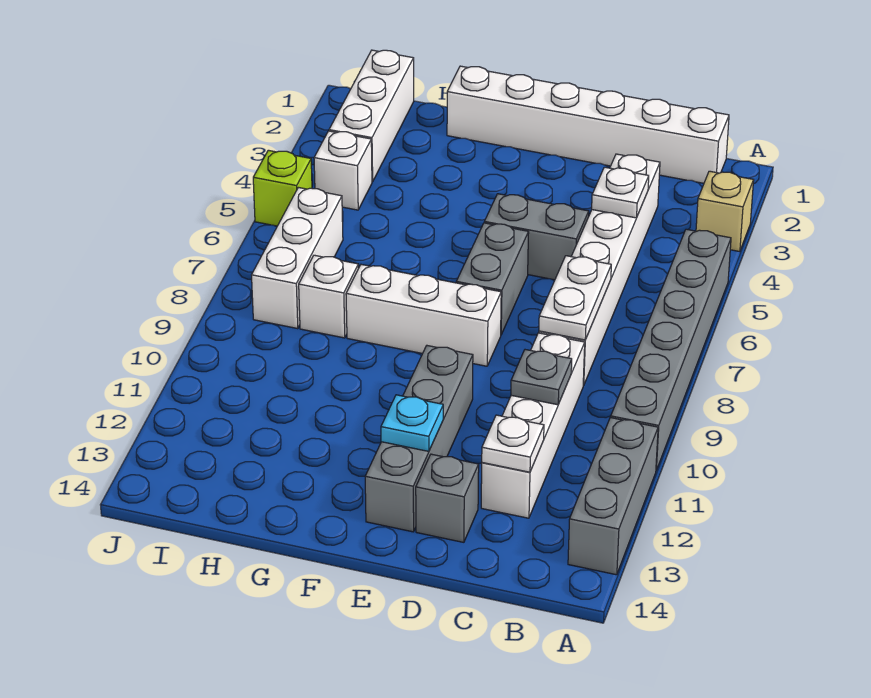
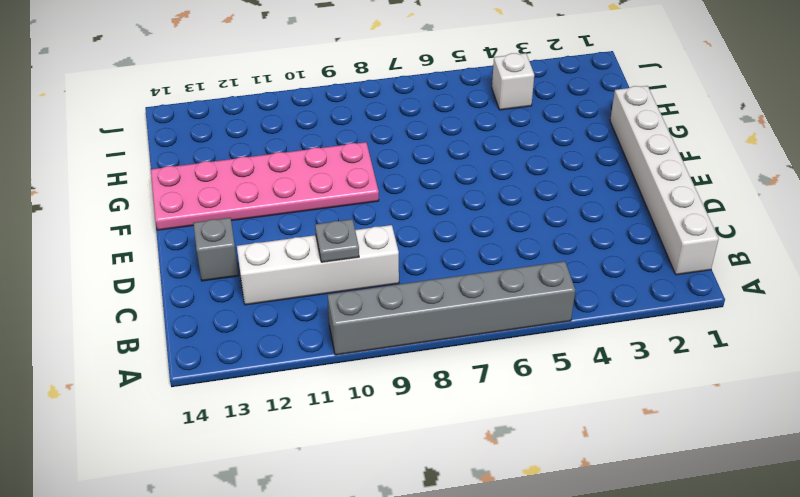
pink 2x6 plate [151,142,379,230] -> none
none -> tan 1x1 brick [696,171,754,252]
none -> grey 1x3 brick [568,417,658,575]
none -> white 1x6 brick [539,154,660,385]

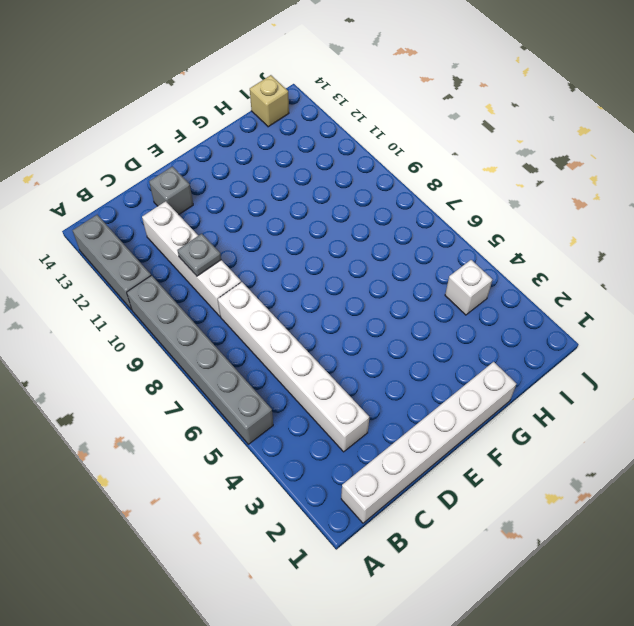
tan 1x1 brick [250,75,289,127] -> tan 1x1 brick moved to [696,171,754,252]
none -> grey 1x2 brick [484,194,589,280]
none -> grey 1x2 brick [456,223,529,334]
none -> white 1x3 brick [346,265,501,366]

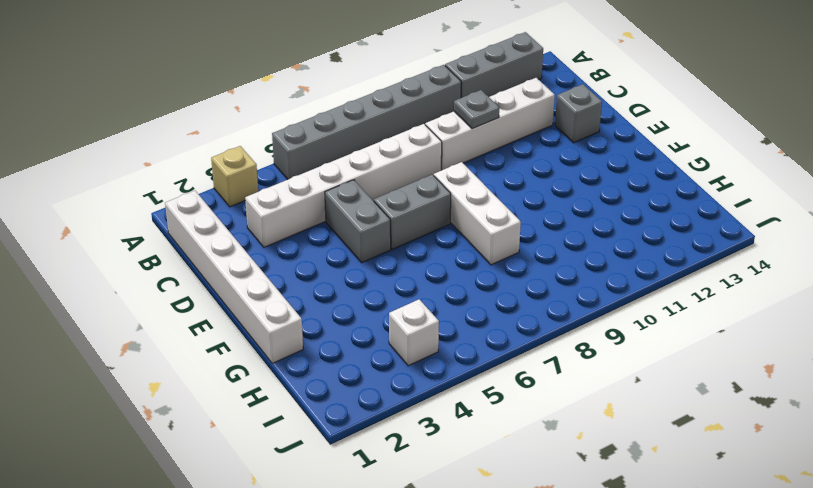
none -> grey 1x4 brick [365,346,473,532]
none -> white 1x1 brick [299,255,359,338]
none -> white 1x3 brick [329,50,414,182]

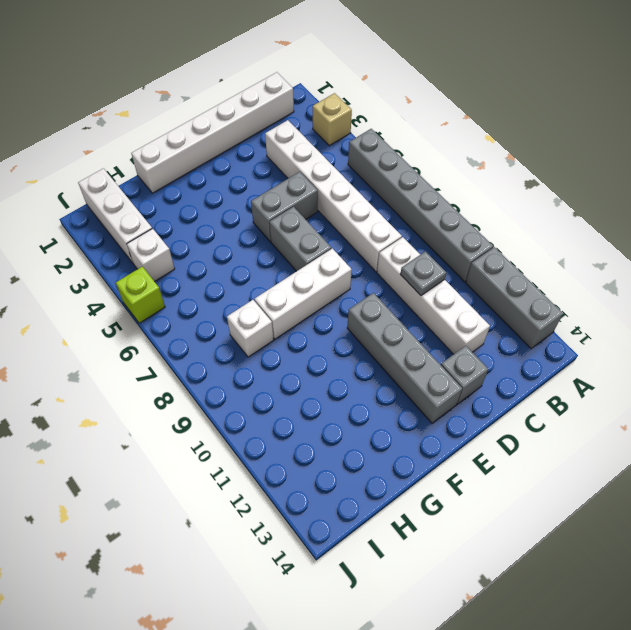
none -> white 1x3 brick [252,187,343,329]
none -> white 1x1 plate [592,167,649,218]
none -> white 1x2 plate [539,256,611,340]

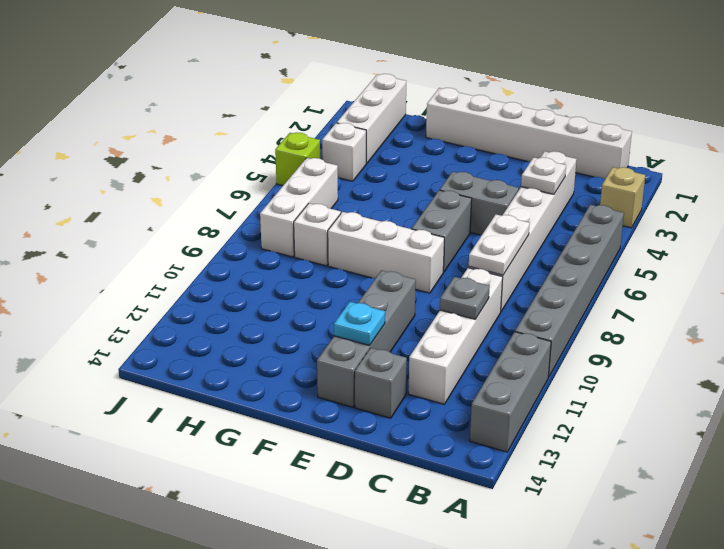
none -> white 1x1 plate [482,415,544,472]

